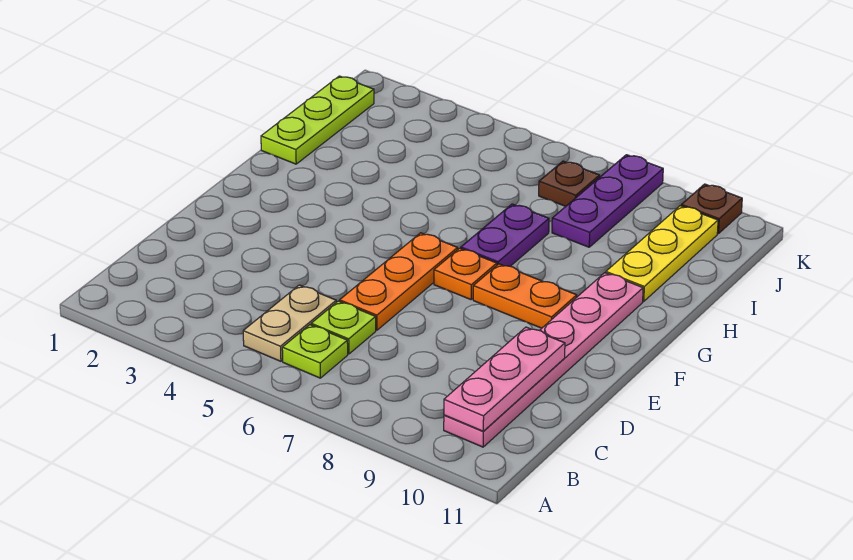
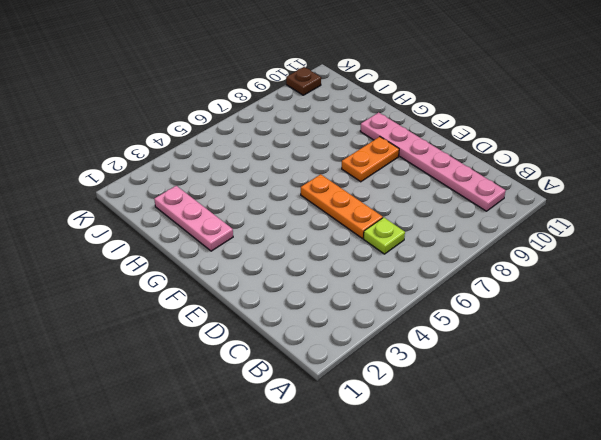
pink 1x3 plate [154,186,233,251] -> pink 1x3 plate moved to [444,327,565,431]
none -> tan 1x2 plate [243,285,336,361]
none -> lime 1x1 plate [282,325,348,378]
none -> orange 1x1 plate [434,248,497,300]

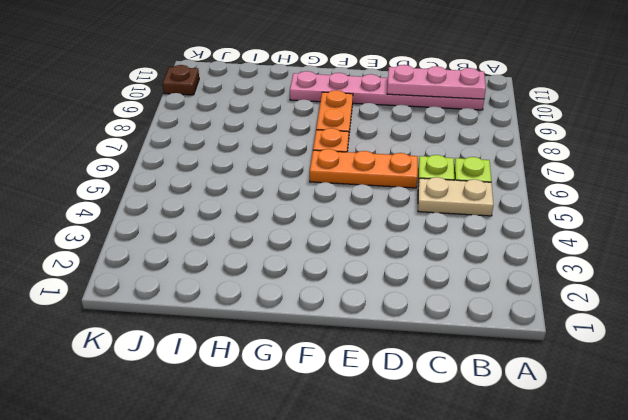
none -> purple 1x2 plate [461,204,549,266]
none -> lime 1x3 plate [261,76,374,164]
none -> yellow 1x3 plate [606,206,718,301]

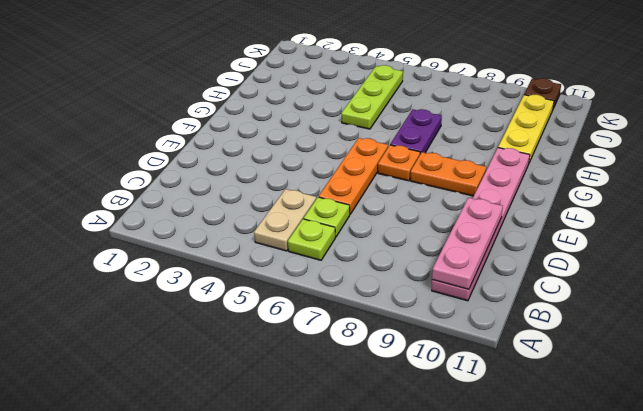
lime 1x3 plate [341,65,403,129] -> lime 1x3 plate moved to [261,76,374,164]
none -> purple 1x3 plate [552,155,663,247]
none -> brown 1x1 plate [539,161,600,206]

